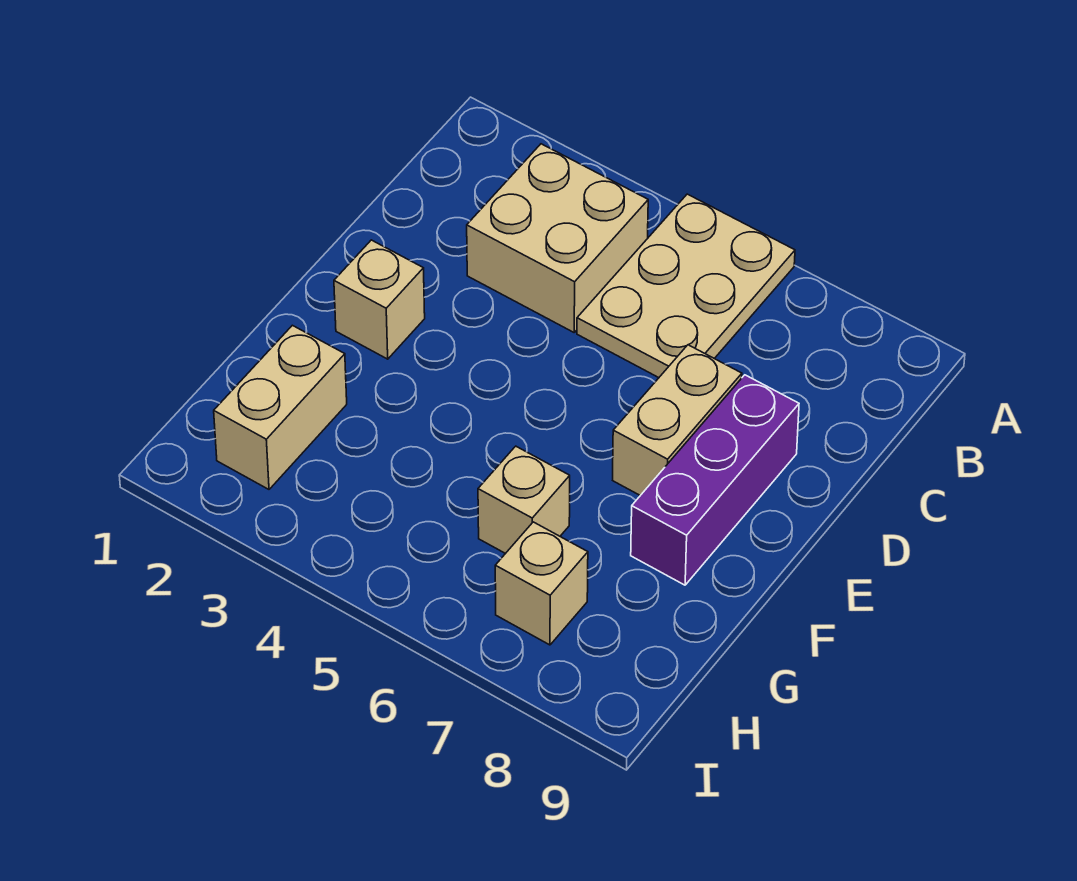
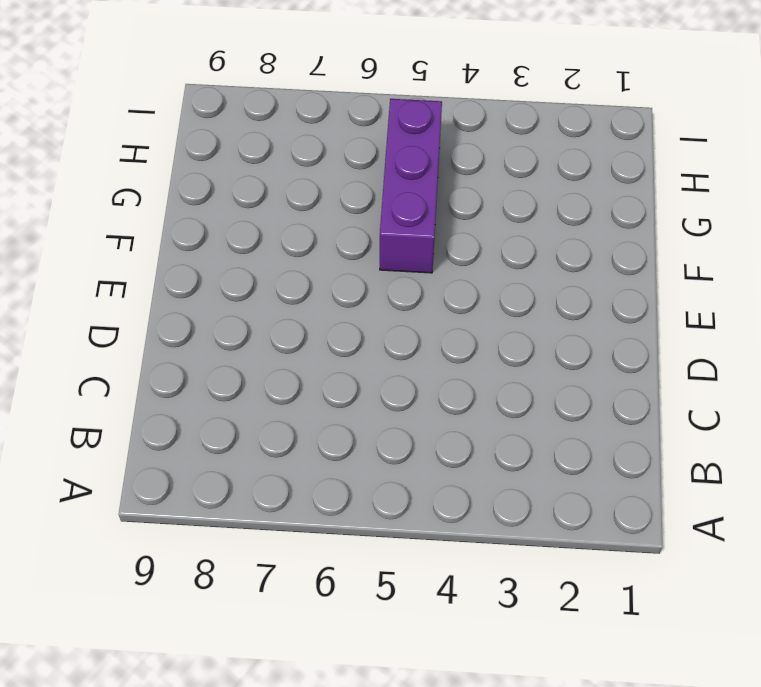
purple 1x3 brick [380,99,442,273] -> purple 1x3 brick moved to [631,375,799,585]
none -> tan 2x3 plate [577,194,795,378]
none -> tan 2x2 brick [467,144,648,332]

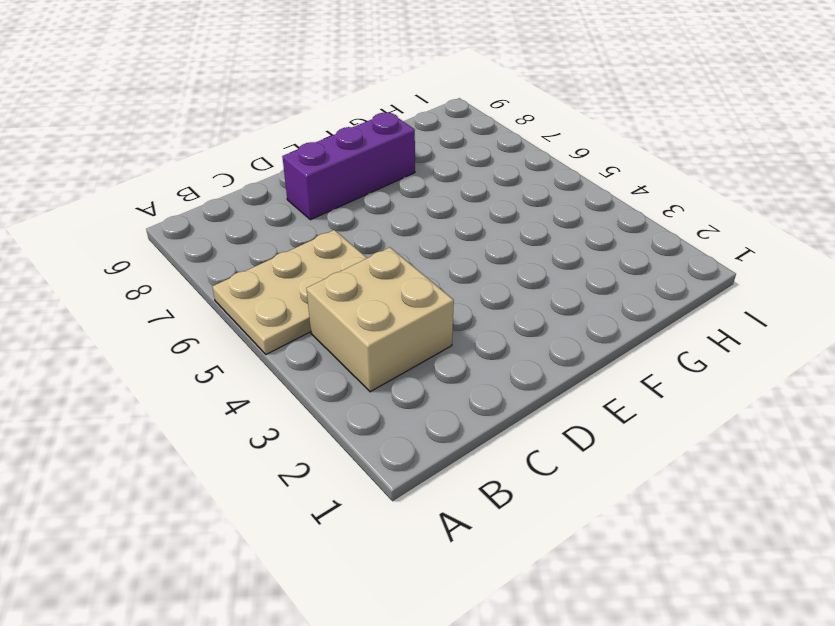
none -> tan 1x2 brick [613,345,742,495]
none -> tan 1x1 brick [334,240,425,359]

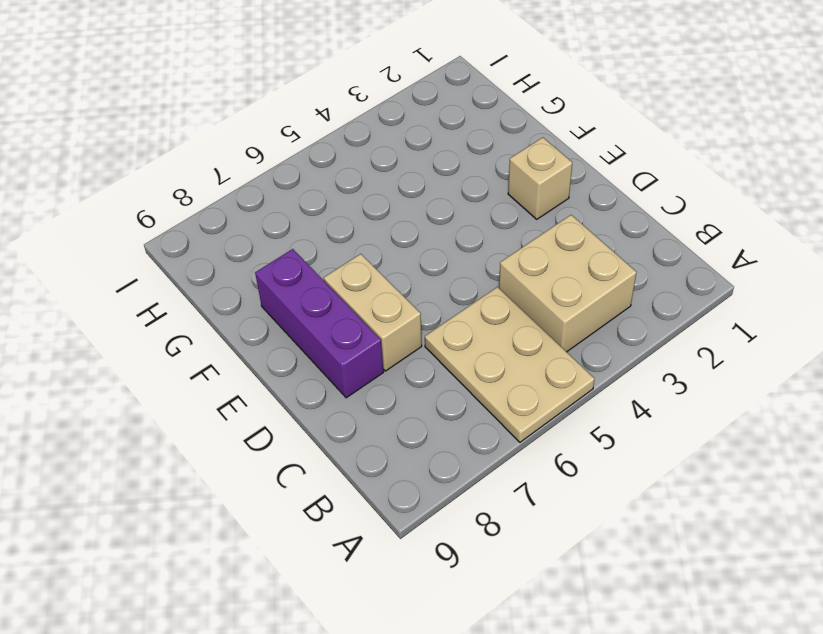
none -> tan 1x2 brick [214,325,347,489]
none -> tan 1x1 brick [478,446,570,554]

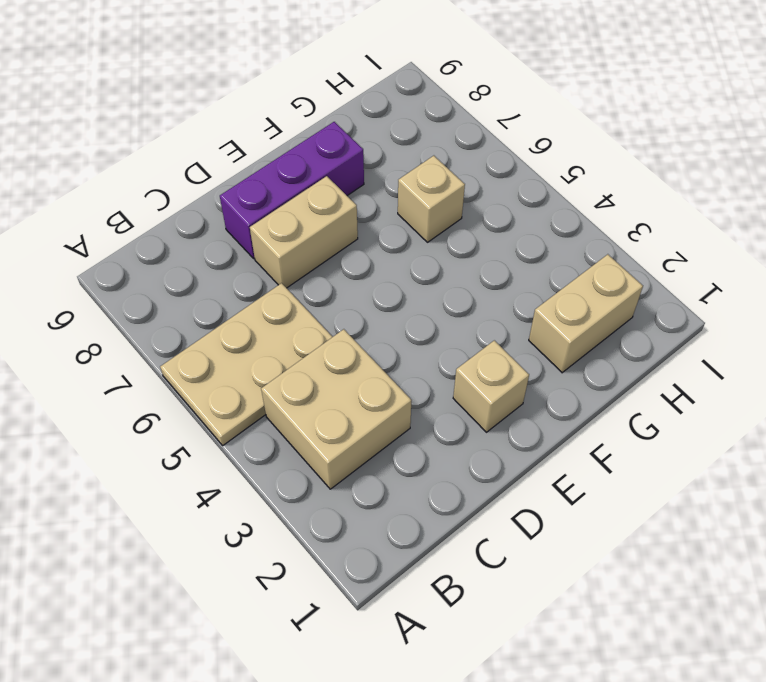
none -> tan 1x1 brick [495,522,588,645]

